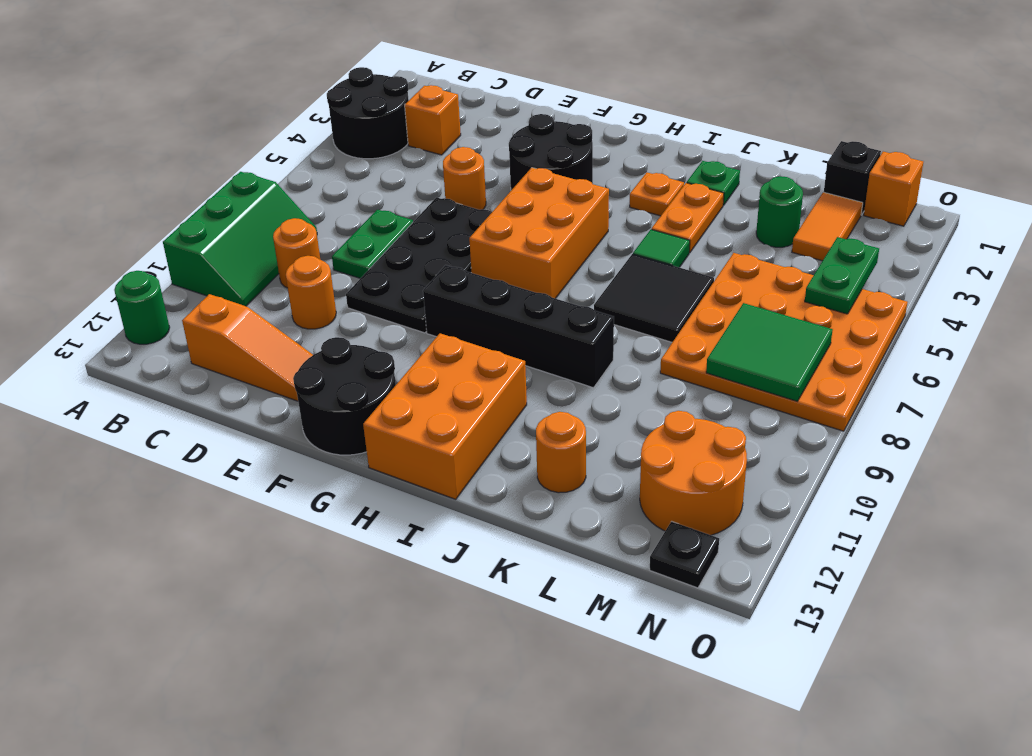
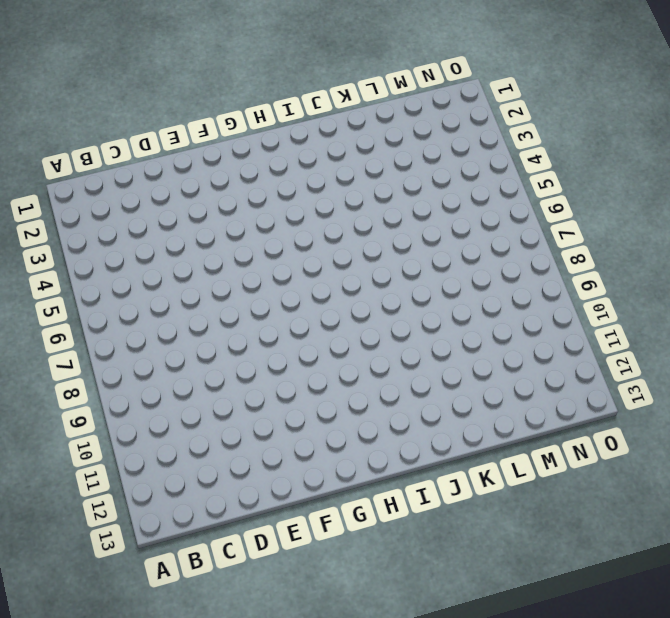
none -> black 2x2 round brick [327,67,409,159]
none -> green 2x3 slope [163,172,317,306]
none -> green 1x1 round brick [114,271,170,344]
none -> orange 1x1 brick [405,85,461,155]

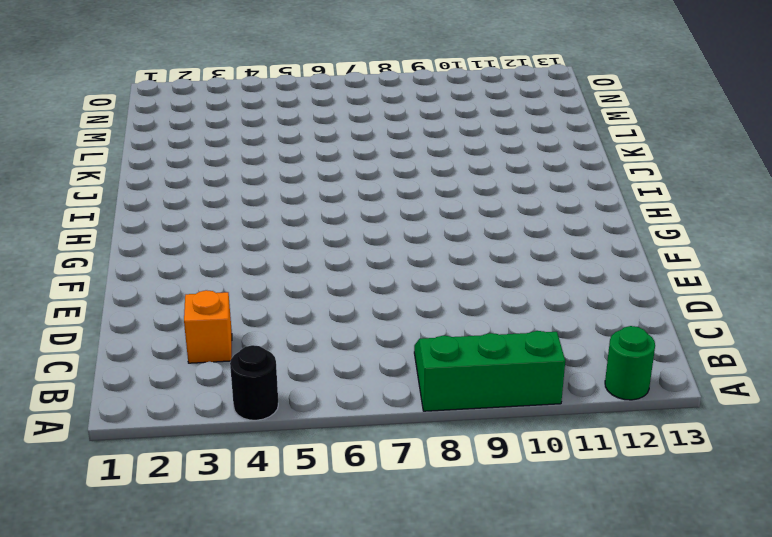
black 1x1 round brick [230,345,278,420] -> black 2x2 round brick [327,67,409,159]
none -> orange 1x1 round brick [273,218,320,288]
none -> orange 1x3 slope [182,294,313,401]
none -> green 1x2 plate [332,210,413,278]
none -> orange 1x1 round brick [286,256,336,329]

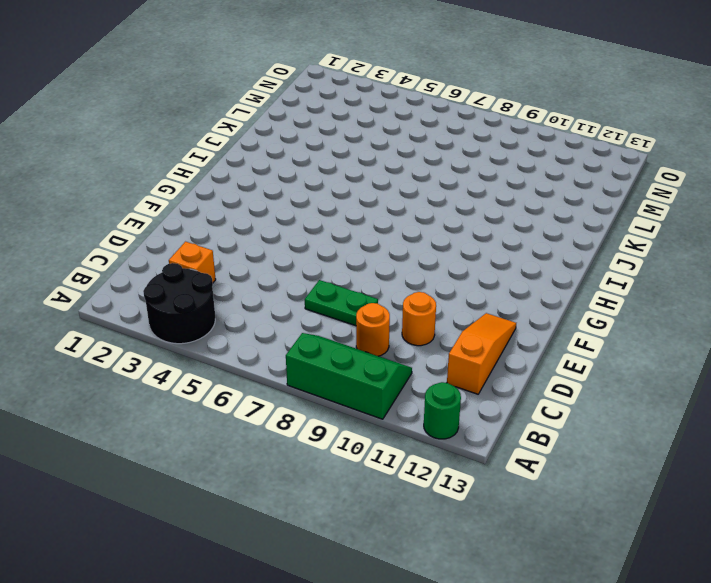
none -> orange 1x1 round brick [443,147,486,210]
none -> black 2x4 plate [346,197,492,333]
none -> black 2x2 round brick [509,114,593,190]
none -> black 2x2 round brick [293,337,396,455]

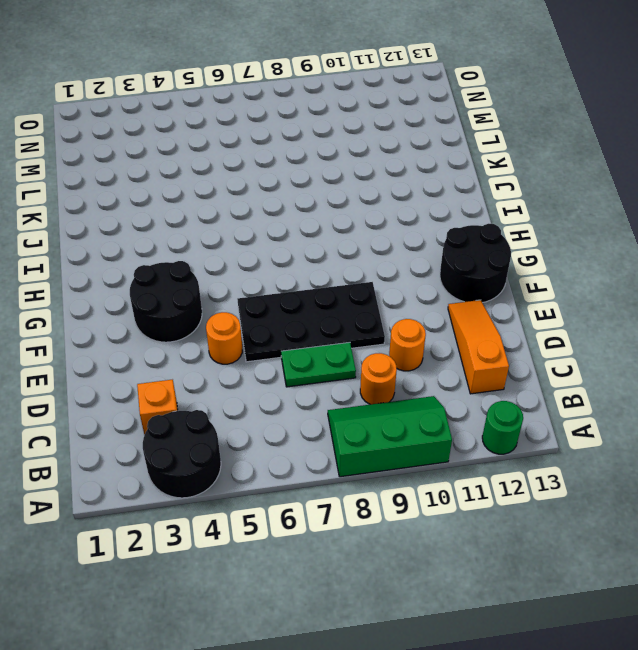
none -> orange 2x3 brick [469,168,609,299]
none -> black 1x4 brick [423,265,614,388]
none -> orange 2x3 brick [363,333,527,499]
none -> orange 1x1 plate [630,173,684,216]

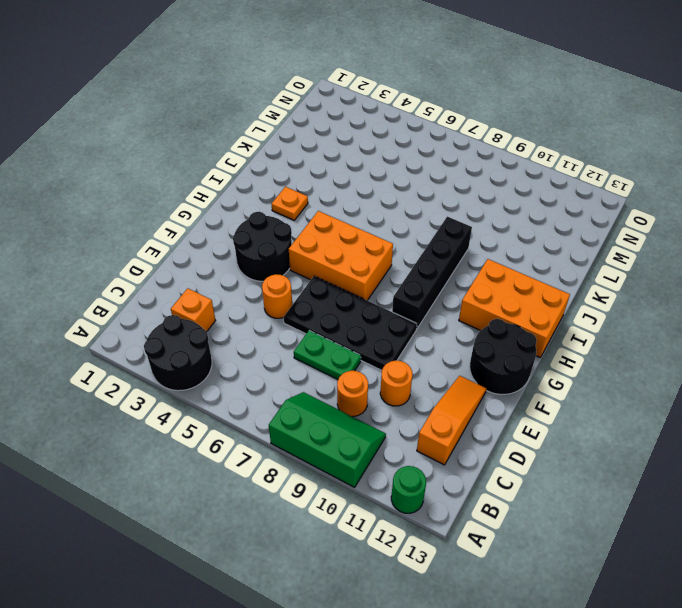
none -> green 1x1 plate [687,161,740,205]
none -> orange 1x2 plate [652,183,724,253]
none -> green 1x1 tile [633,229,690,267]
none -> black 2x2 tile [594,254,714,342]

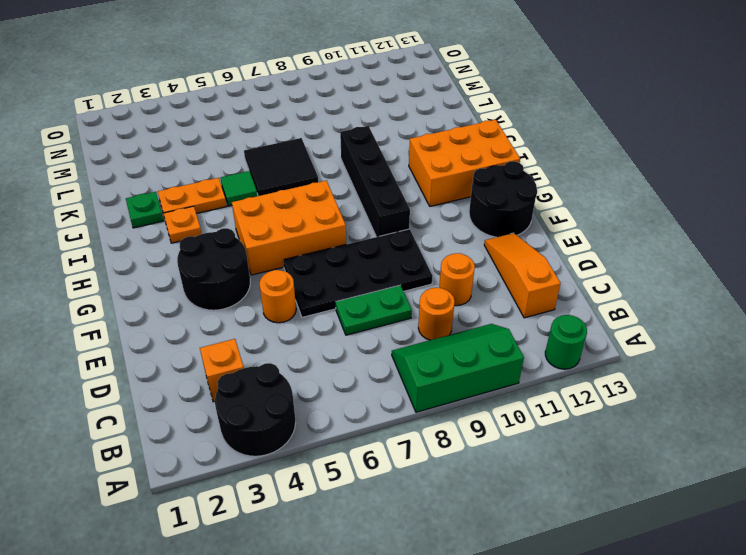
none -> orange 1x1 round brick [536,412,586,493]
none -> green 1x1 round brick [756,176,803,247]
none -> orange 4x4 plate [660,253,907,431]
none -> black 1x1 brick [824,141,881,215]

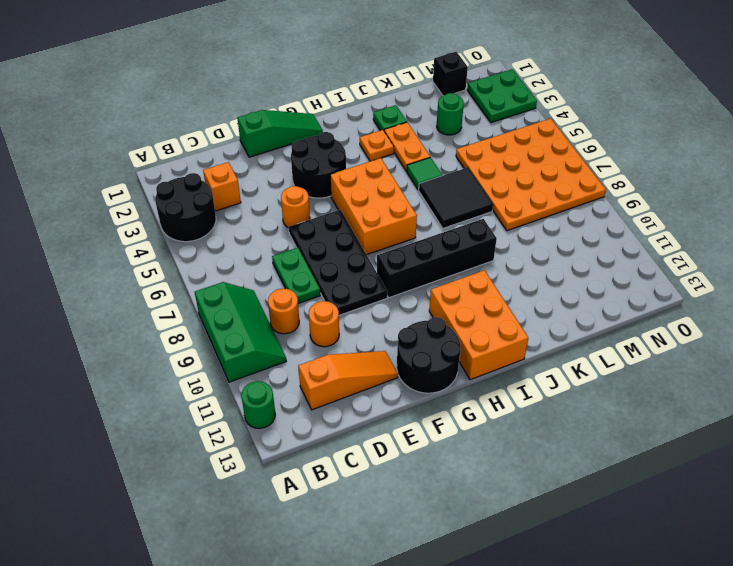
green 1x3 slope [237,110,323,157] -> none
green 2x2 plate [467,69,537,123] -> none
none -> orange 1x1 round brick [536,412,586,493]
none -> orange 1x2 tile [792,192,863,261]
none -> orange 2x2 round brick [640,411,747,535]
none -> orange 1x1 brick [864,152,923,226]

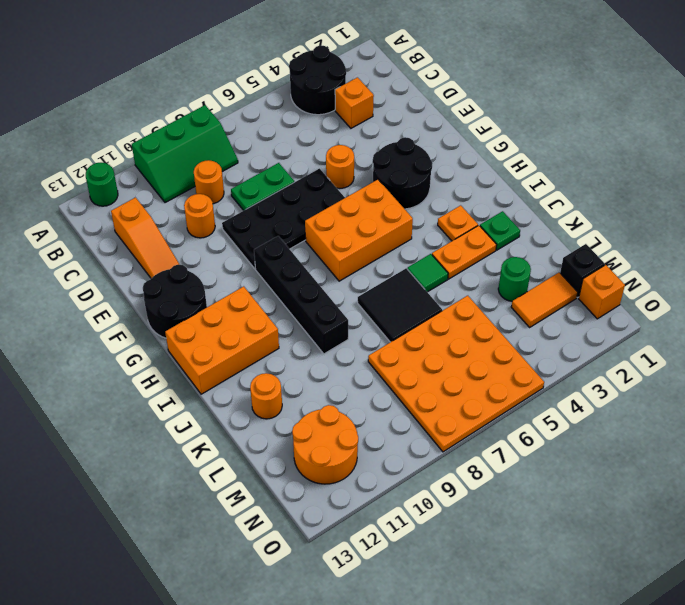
none -> black 1x1 plate [650,521,719,588]
none -> green 2x2 tile [706,303,833,401]
none -> green 1x2 plate [805,237,879,314]

